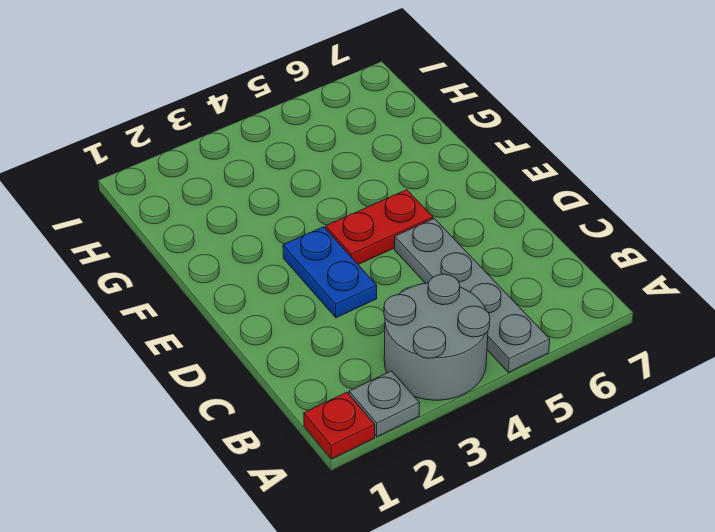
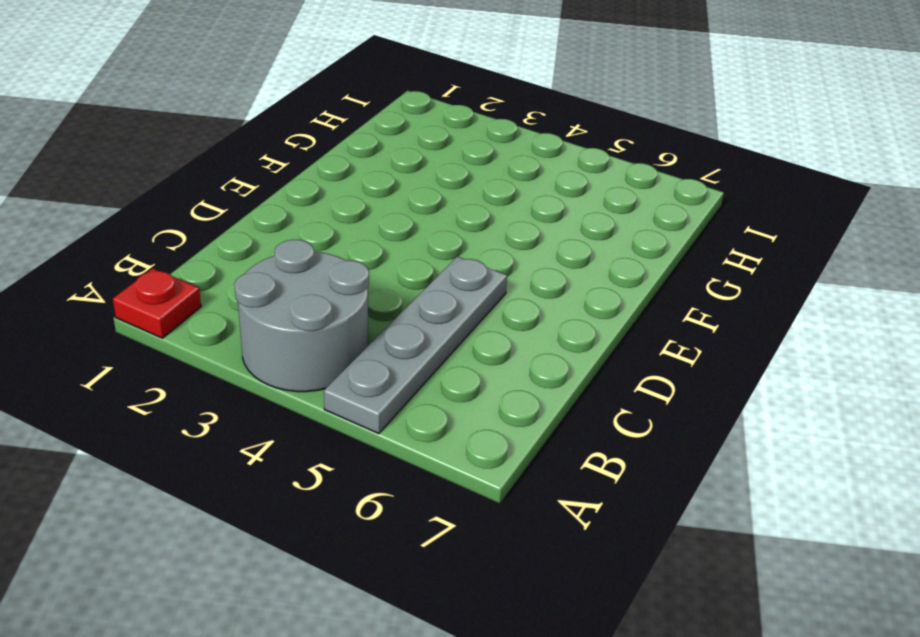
none -> grey 1x1 plate [349,371,420,437]
none -> blue 1x2 plate [283,227,377,318]

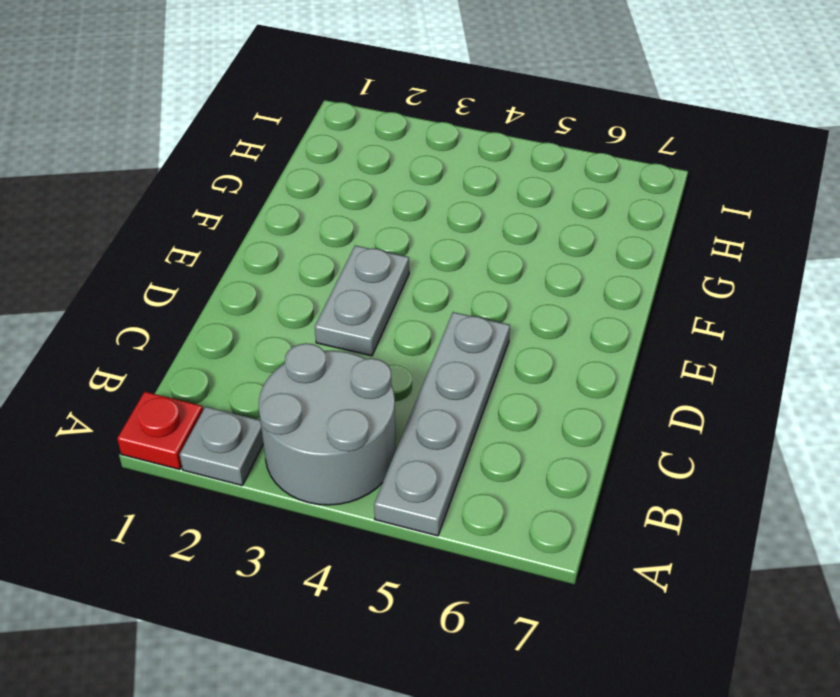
grey 1x2 plate [315,246,409,356] -> blue 1x2 plate [283,227,377,318]
none -> red 1x2 plate [326,190,433,264]

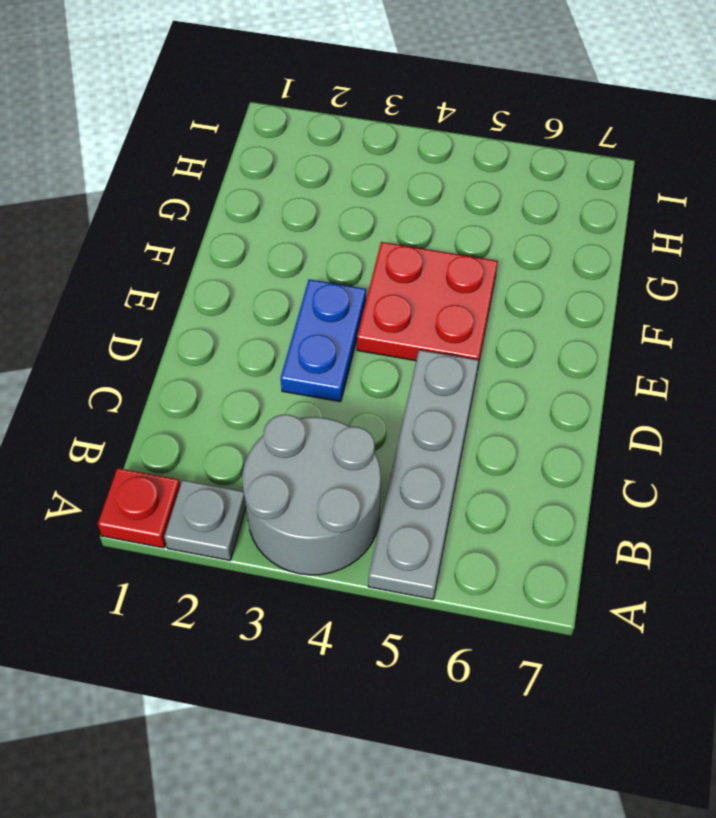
red 2x2 plate [357,242,498,370] -> red 1x2 plate [326,190,433,264]

